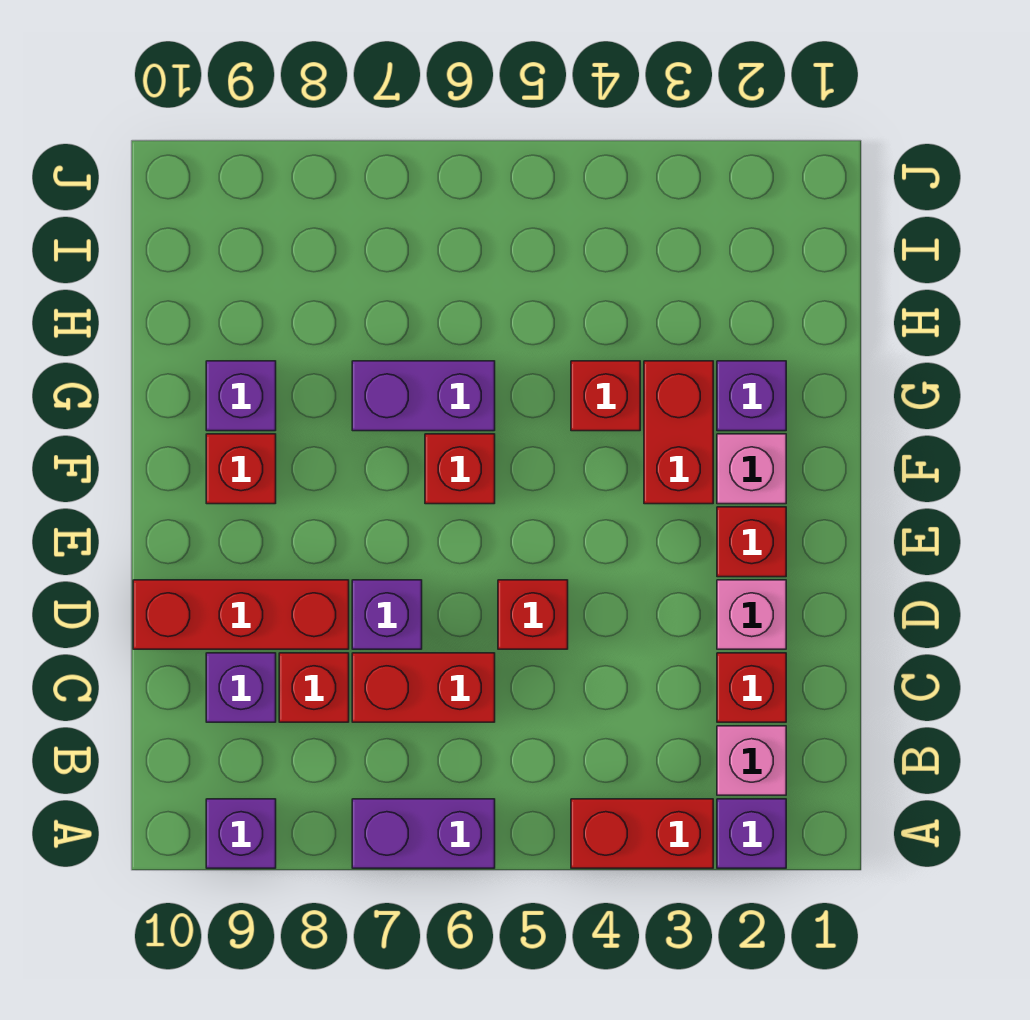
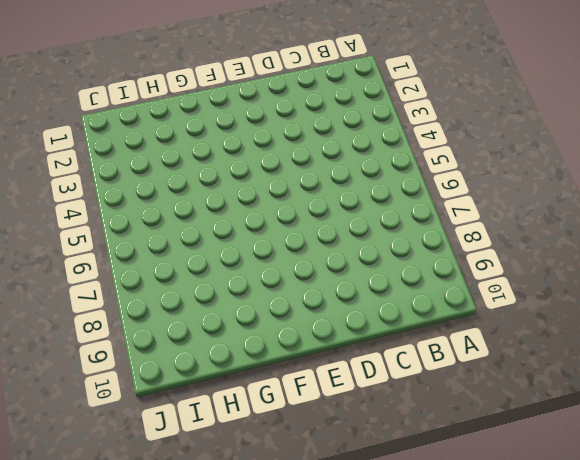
none -> purple 1x1 brick [717,799,786,868]
none -> red 1x2 brick [571,799,713,868]
none -> purple 1x2 brick [352,799,495,868]

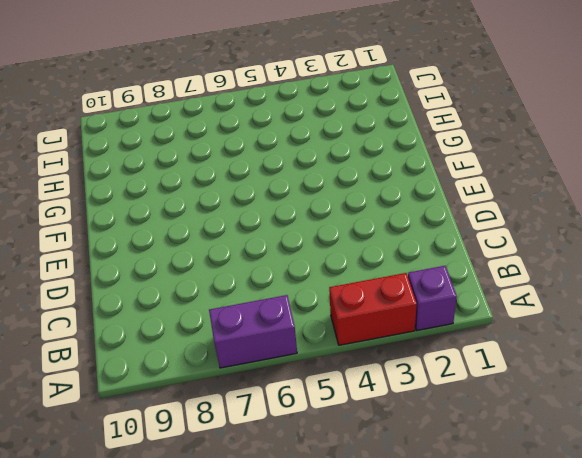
none -> purple 1x1 brick [206,799,276,868]
none -> pink 1x1 brick [717,726,786,795]
none -> red 1x1 brick [717,653,786,722]

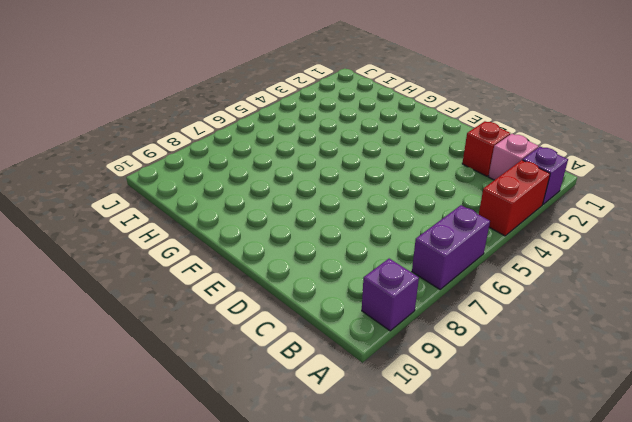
none -> red 1x2 brick [352,653,495,722]
none -> red 1x1 brick [279,653,349,722]
none -> purple 1x1 brick [206,653,276,722]

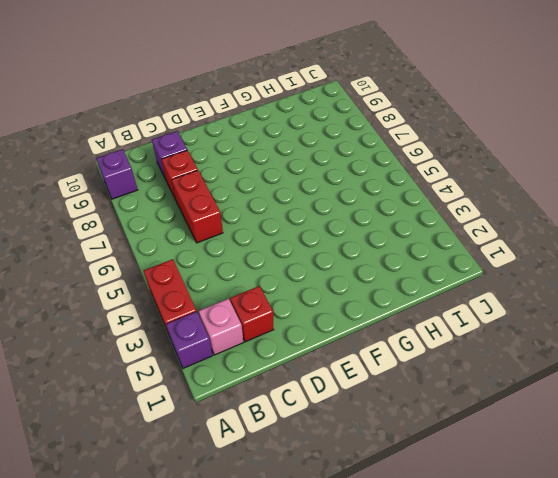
none -> purple 1x2 brick [352,799,495,868]
none -> pink 1x1 brick [717,580,786,649]
none -> red 1x1 brick [498,580,568,649]

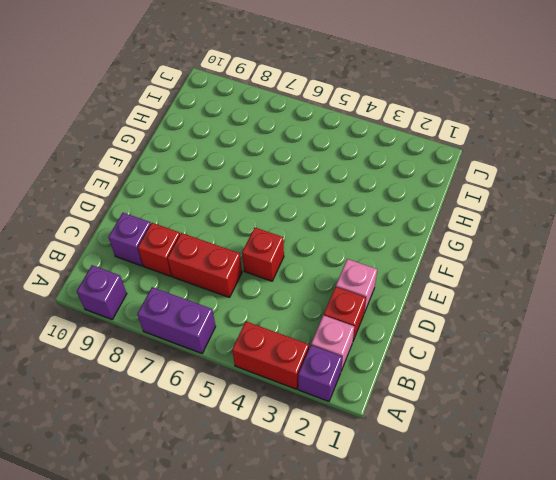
none -> purple 1x1 brick [352,580,422,649]
none -> red 1x3 brick [133,580,349,649]
none -> red 1x1 brick [717,507,786,577]

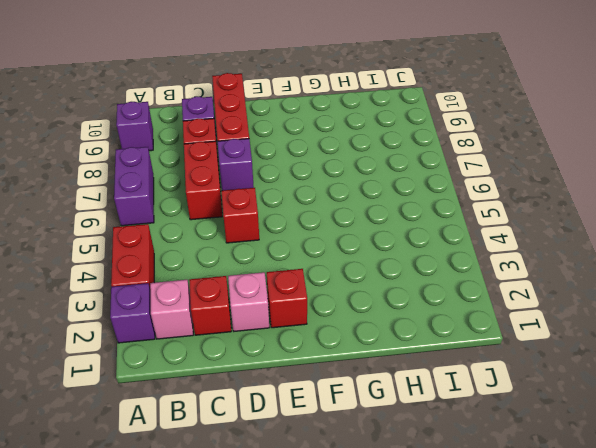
none -> pink 1x1 brick [717,434,786,504]
none -> red 1x2 brick [644,361,713,504]
none -> red 1x1 brick [425,434,495,504]

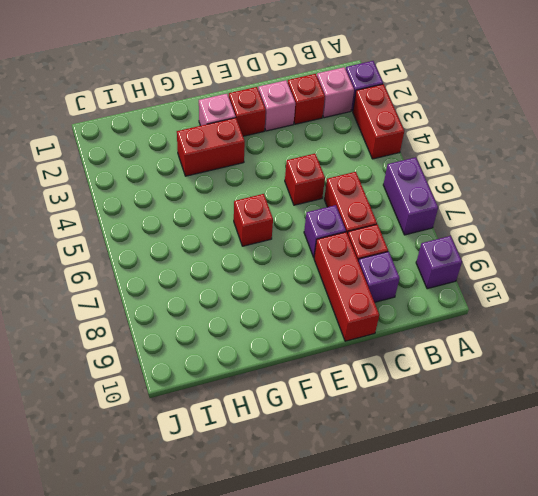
none -> red 1x1 brick [206,434,276,504]
none -> purple 1x1 brick [717,361,786,431]
none -> red 1x1 brick [571,361,640,431]

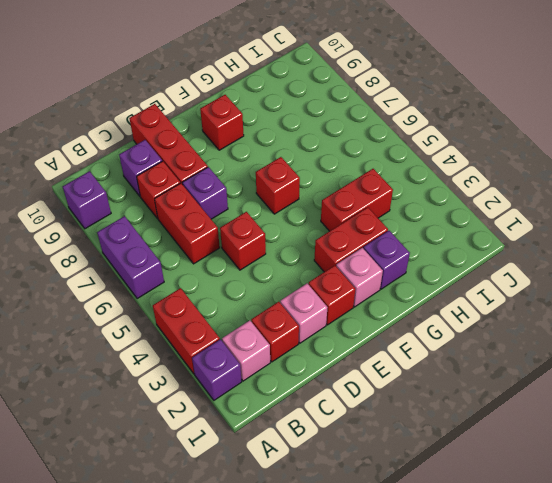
red 1x2 brick [321,169,393,231] -> red 1x1 brick [571,361,640,431]
none -> purple 1x2 brick [352,361,495,431]
none -> purple 1x1 brick [206,361,276,431]

